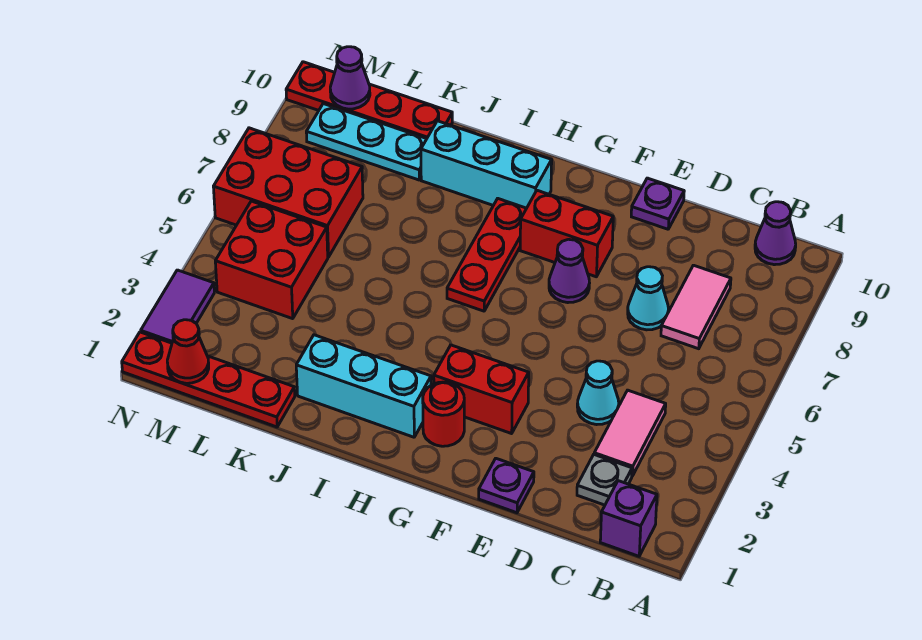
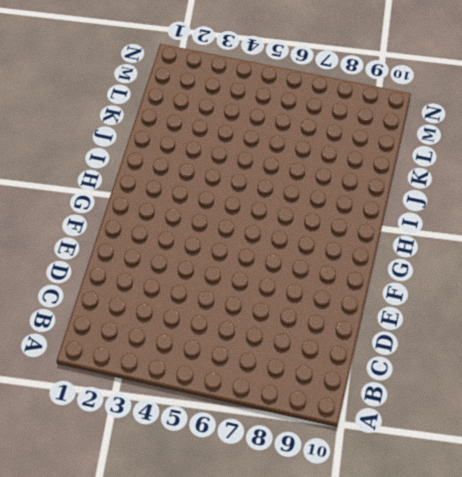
none -> purple 1x1 brick [600,481,657,556]
none -> purple 1x1 cone [755,202,796,265]
none -> grey 1x1 plate [577,455,632,505]

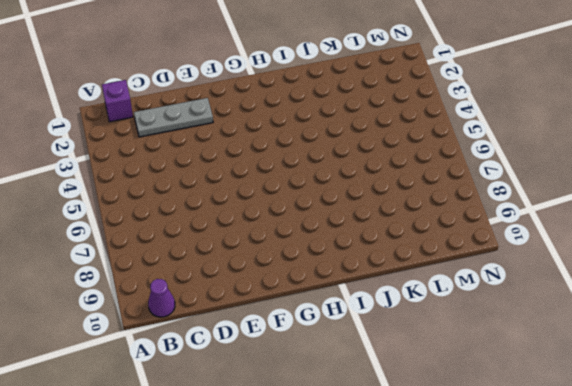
grey 1x3 plate [134,98,213,137] -> grey 1x1 plate [577,455,632,505]
none -> pink 1x2 tile [594,390,666,476]
none -> pink 1x2 tile [661,265,731,349]
none -> cyan 1x1 cone [577,361,619,425]

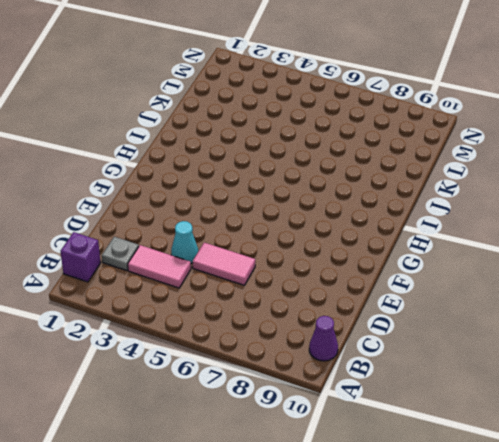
pink 1x2 tile [193,243,255,285] -> pink 1x2 tile moved to [661,265,731,349]
none -> cyan 1x1 cone [628,267,669,330]
none -> purple 1x1 plate [479,459,534,513]
none -> purple 1x1 plate [631,178,684,229]

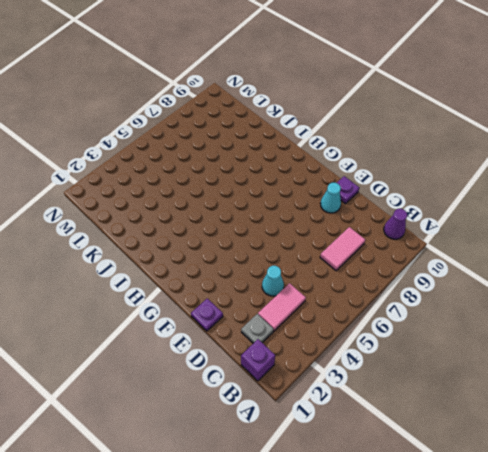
cyan 1x1 cone [320,183,341,213] -> cyan 1x1 cone moved to [628,267,669,330]
none -> red 1x2 brick [434,345,529,434]
none -> purple 1x1 cone [549,239,589,303]
none -> red 1x2 brick [520,190,613,277]

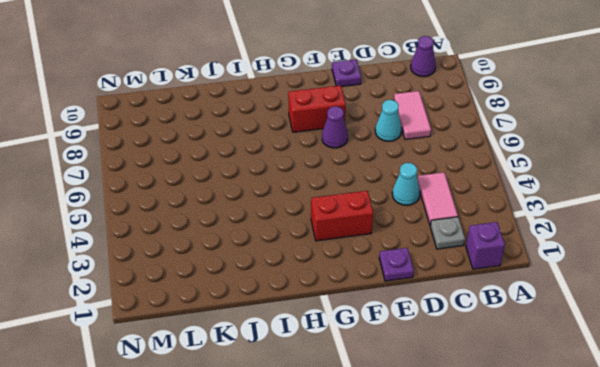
none -> red 1x1 round brick [423,382,464,446]
none -> cyan 1x3 brick [296,335,431,437]
none -> red 1x3 plate [447,199,527,311]

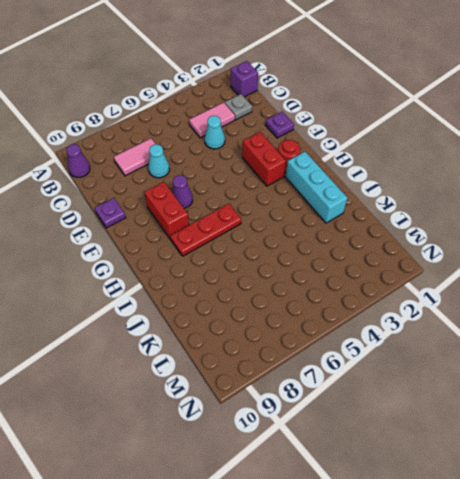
none -> cyan 1x3 brick [421,121,552,208]
none -> red 1x4 plate [122,332,295,427]
none -> cyan 1x3 plate [306,104,426,180]

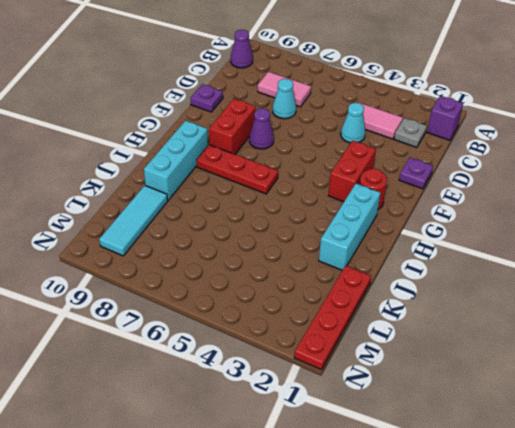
cyan 1x3 tile [99,185,168,256] -> cyan 1x3 plate [306,104,426,180]
none -> red 1x4 plate [286,62,452,139]
none -> red 2x2 brick [215,201,328,319]
none -> red 2x3 brick [213,128,363,257]

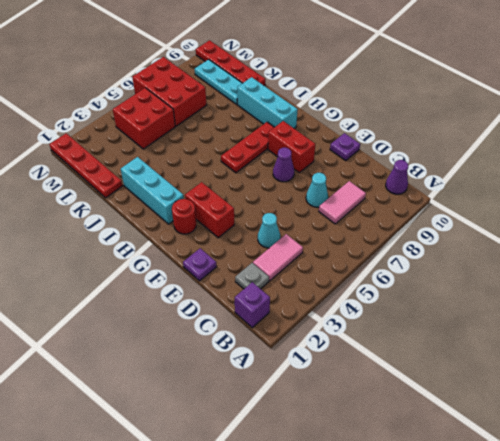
none -> purple 1x2 tile [141,270,214,343]
none -> red 1x1 cone [167,320,209,383]
none -> purple 1x1 cone [330,47,370,109]

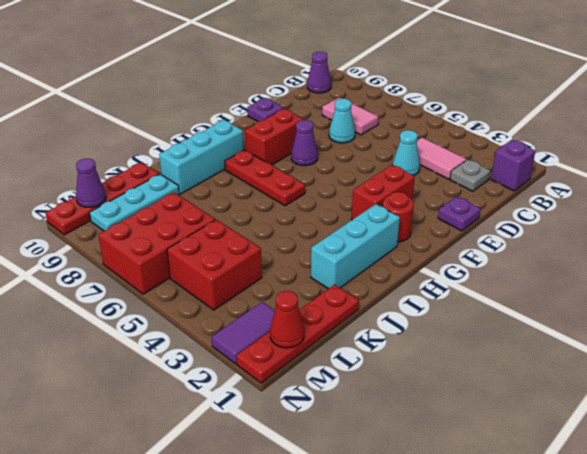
purple 1x2 tile [212,302,275,364] -> purple 1x2 tile turned to [141,270,214,343]

